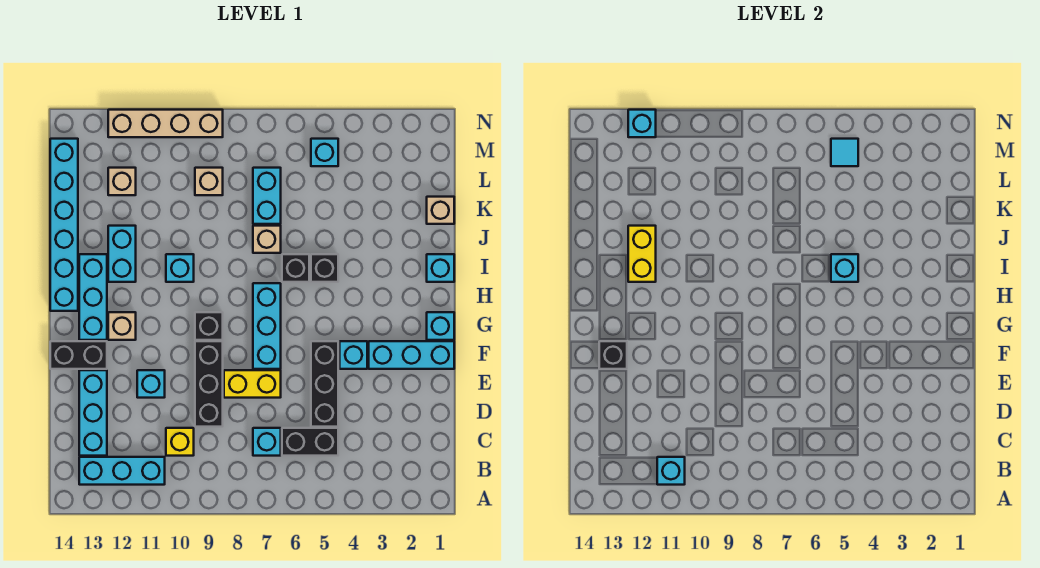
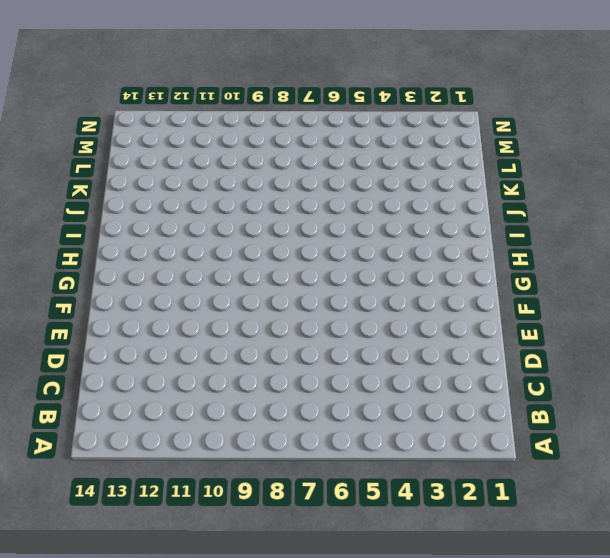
none -> cyan 1x3 brick [79,457,165,485]
none -> black 1x2 brick [282,428,338,456]
none -> cyan 1x1 brick [253,428,281,456]
none -> yellow 1x1 brick [166,428,194,456]

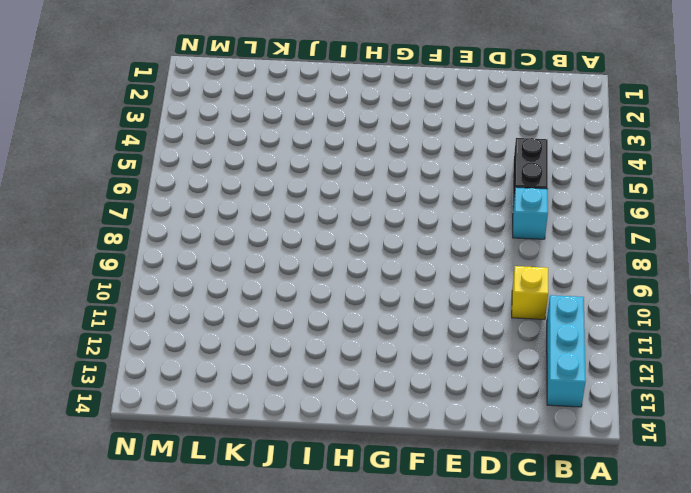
none -> cyan 1x3 brick [79,370,107,456]
none -> black 1x3 brick [311,341,338,427]
none -> black 1x3 brick [195,341,223,427]
none -> yellow 1x2 brick [224,370,281,398]

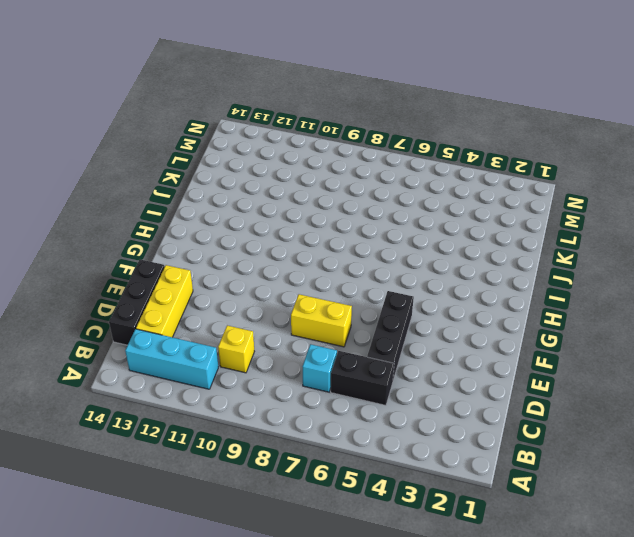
yellow 1x3 brick [136,265,193,337] -> cyan 1x3 brick [79,370,107,456]
black 1x3 brick [109,260,165,345] -> black 1x3 brick moved to [195,341,223,427]
none -> cyan 1x1 brick [137,370,165,398]
none -> cyan 1x3 brick [369,341,454,369]
none -> cyan 1x1 brick [340,341,367,369]
none -> cyan 1x3 brick [253,283,281,369]

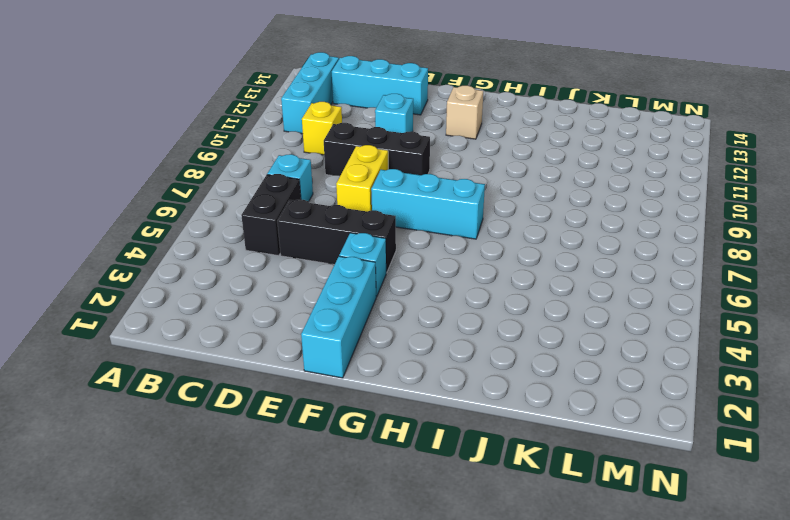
none -> black 1x2 brick [50,341,107,369]
none -> cyan 1x1 brick [427,312,454,340]
none -> black 1x1 brick [195,312,223,340]
none -> cyan 1x3 brick [79,254,107,340]

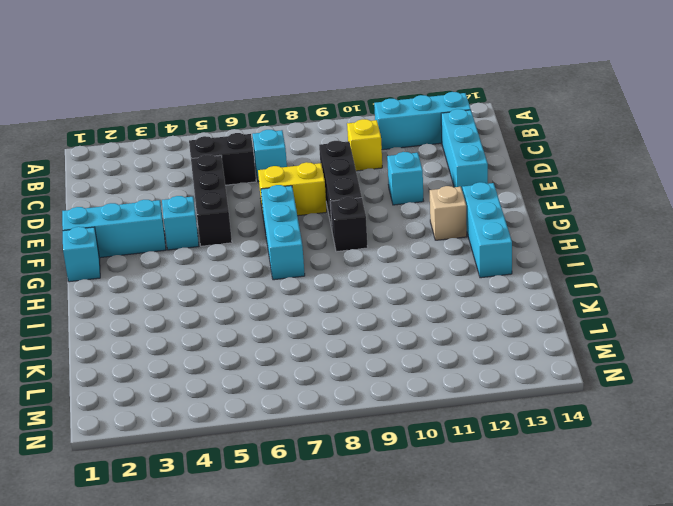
none -> black 1x2 brick [50,341,107,369]
none -> cyan 1x6 brick [50,139,78,311]
none -> cyan 1x1 brick [427,254,454,282]
none -> black 1x1 brick [311,254,338,282]

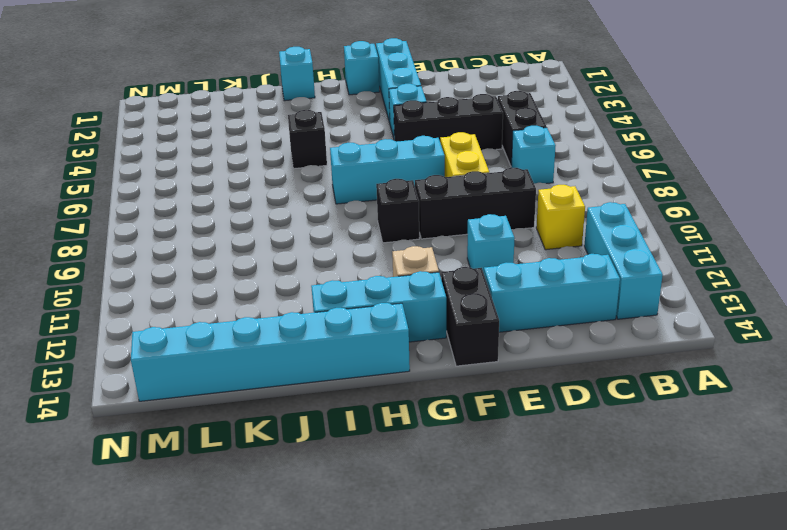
none -> black 1x1 brick [282,254,309,282]
none -> cyan 1x1 brick [166,254,194,282]
none -> cyan 1x2 brick [108,226,136,282]
none -> tan 1x1 brick [253,226,281,253]

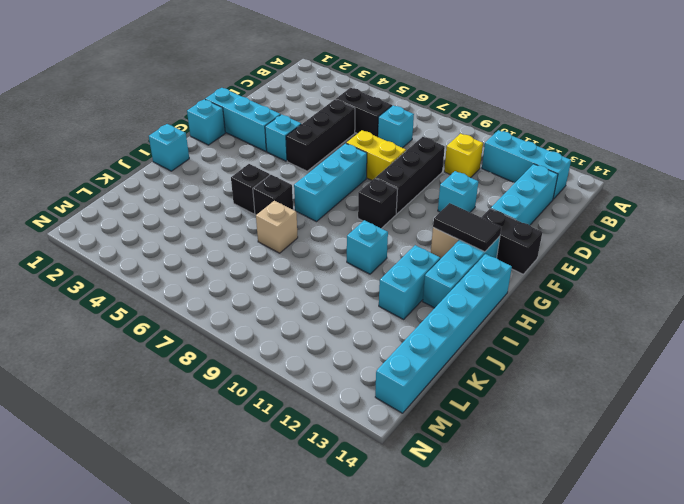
black 1x2 tile [433,203,501,252] -> none
none -> tan 1x1 brick [427,197,454,224]
none -> cyan 1x2 brick [253,168,281,224]
none -> tan 1x1 brick [195,168,223,195]
none -> tan 1x1 brick [108,168,136,195]

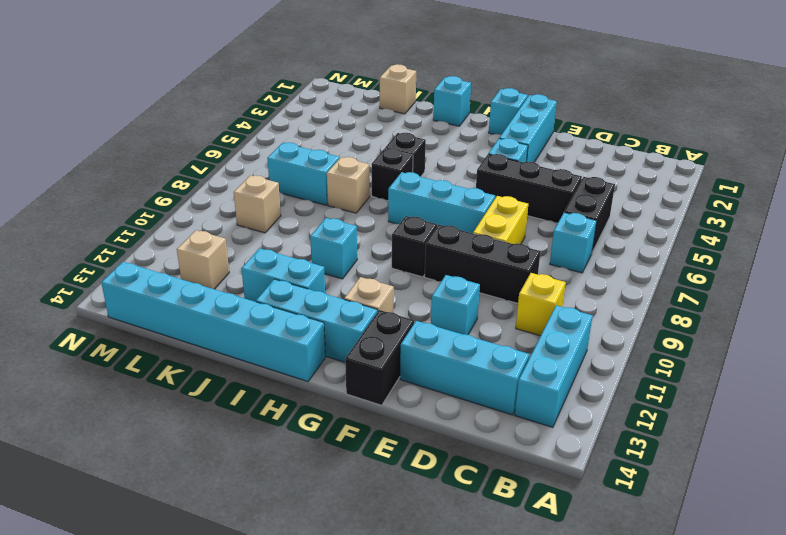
none -> cyan 1x1 brick [311,139,338,166]
none -> tan 1x4 brick [108,110,223,137]
none -> cyan 1x1 brick [657,457,685,485]
none -> black 1x1 brick [599,341,627,369]

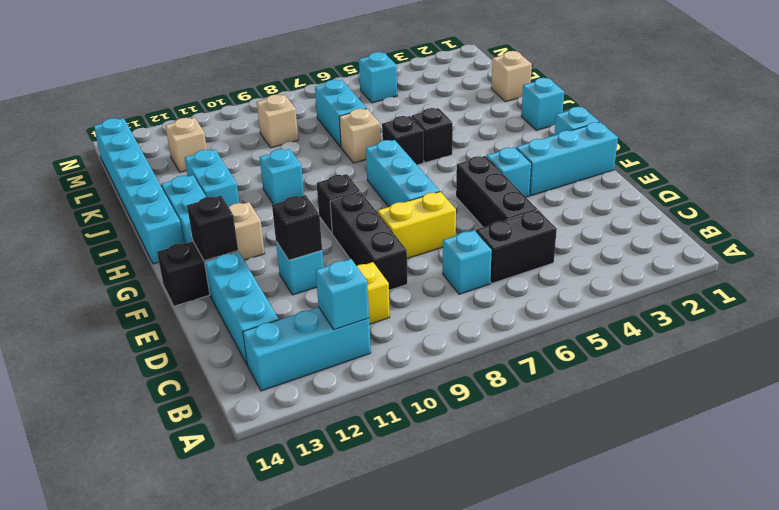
black 1x1 brick [272,195,322,260] -> none
none -> tan 1x4 brick [108,110,223,137]
none -> cyan 1x1 brick [831,254,858,282]
none -> yellow 1x2 brick [628,226,656,282]
none -> cyan 1x1 tile [831,139,858,166]

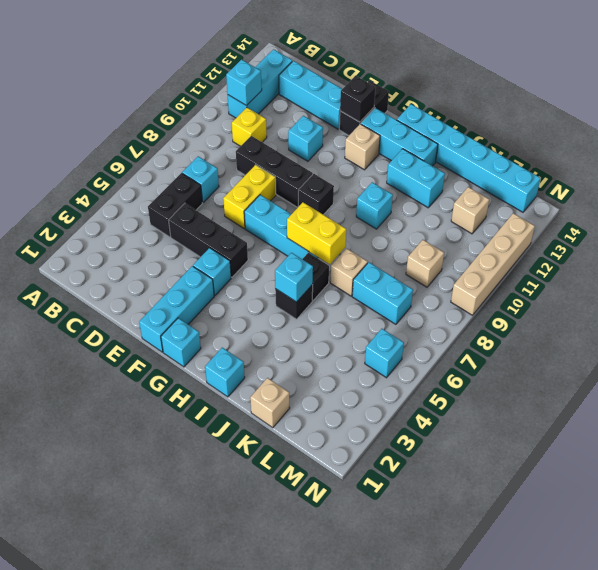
yellow 1x2 brick [287,202,346,264] -> yellow 1x2 brick moved to [628,226,656,282]
none -> cyan 1x1 tile [831,139,858,166]
none -> cyan 1x1 brick [628,110,656,137]

